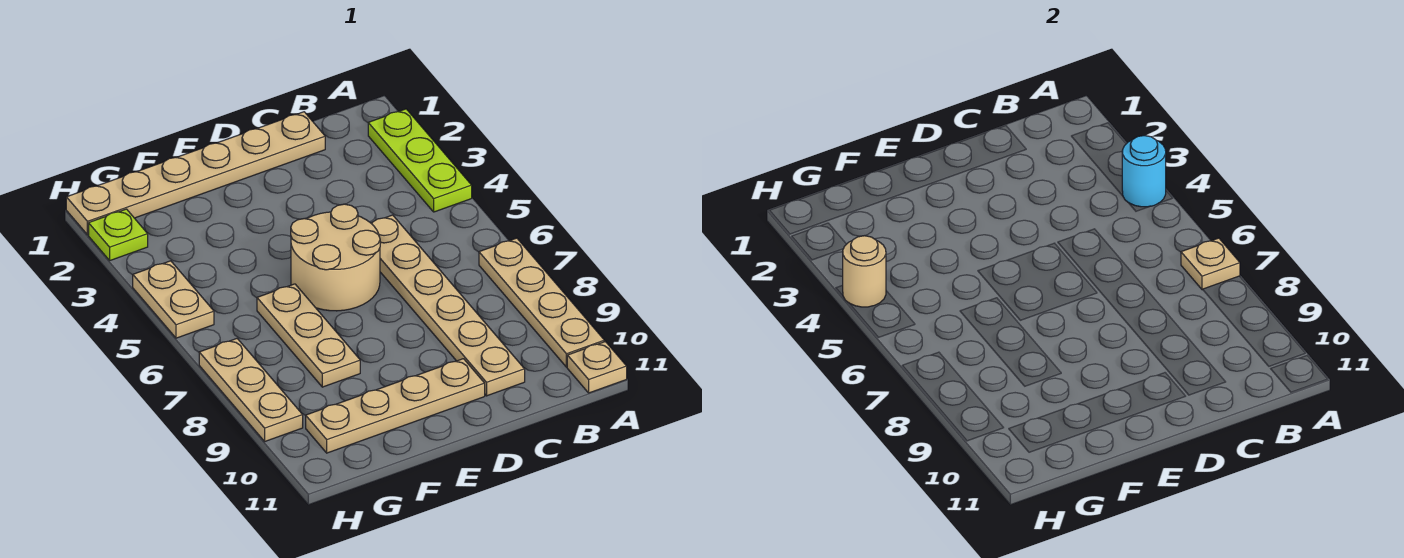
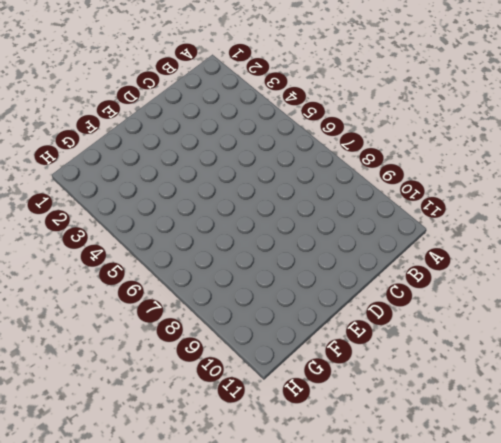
none -> lime 1x3 plate [368,109,472,212]
none -> tan 1x4 plate [479,238,604,367]
none -> tan 1x1 plate [567,342,627,393]

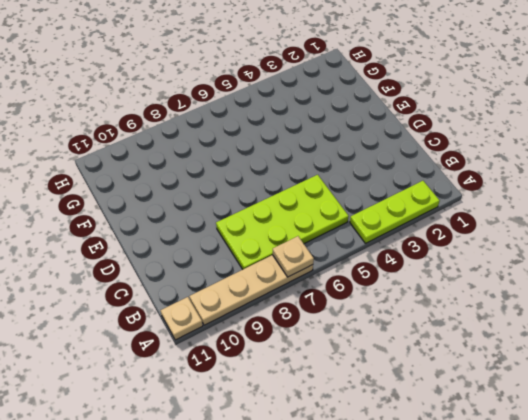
lime 2x4 plate [216,175,349,269] -> tan 1x6 plate [371,215,525,396]
none -> tan 1x6 plate [66,112,325,235]
none -> tan 2x2 round brick [291,204,380,311]
none -> tan 1x4 plate [306,359,485,453]

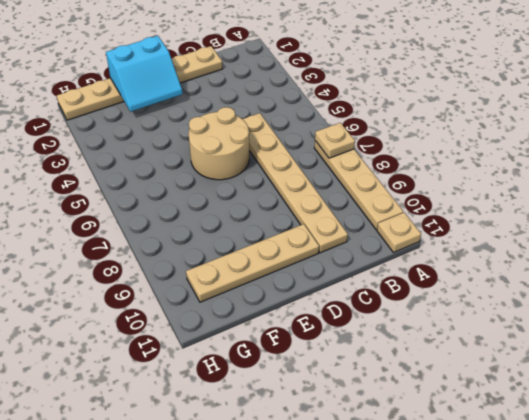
cyan 2x2 slope [106,36,183,112] -> none
none -> lime 1x3 plate [368,109,472,212]
none -> tan 1x3 plate [257,284,360,387]
none -> lime 1x1 plate [89,209,148,260]

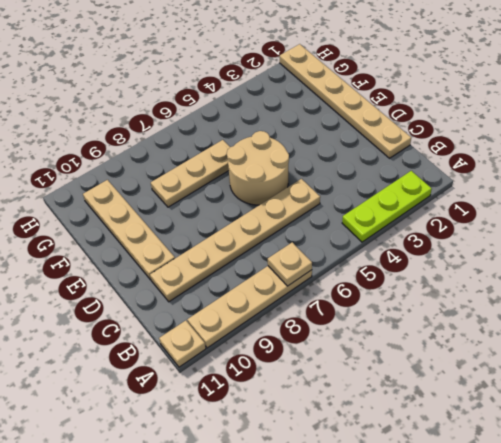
none -> lime 1x1 plate [89,209,148,260]
none -> tan 1x2 plate [133,261,214,338]
none -> tan 1x3 plate [199,339,303,441]

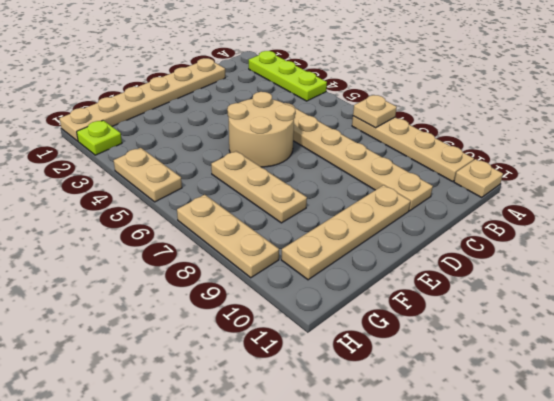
none -> cyan 1x1 round brick [1122,136,1166,207]
none -> tan 1x1 round brick [843,236,886,307]

